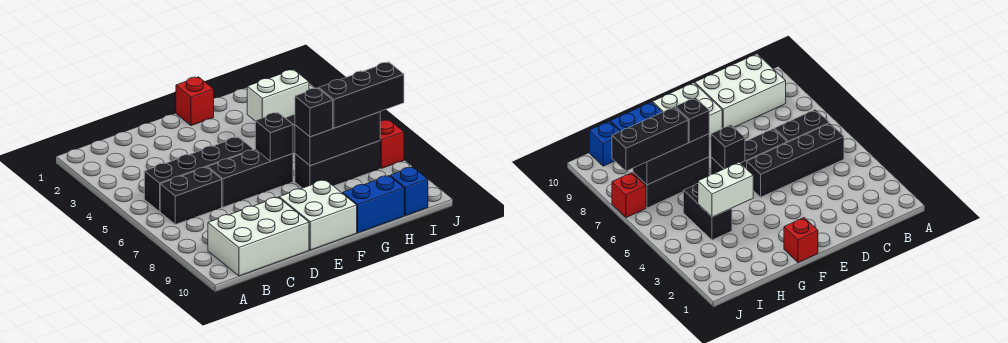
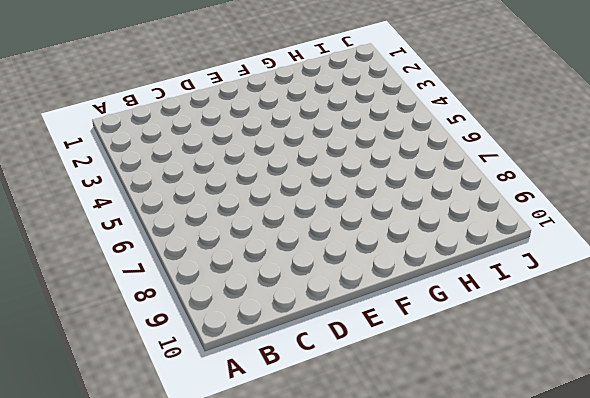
none -> black 1x4 brick [144,137,253,211]
none -> black 1x2 brick [160,167,222,224]
none -> white 2x3 brick [208,197,309,276]

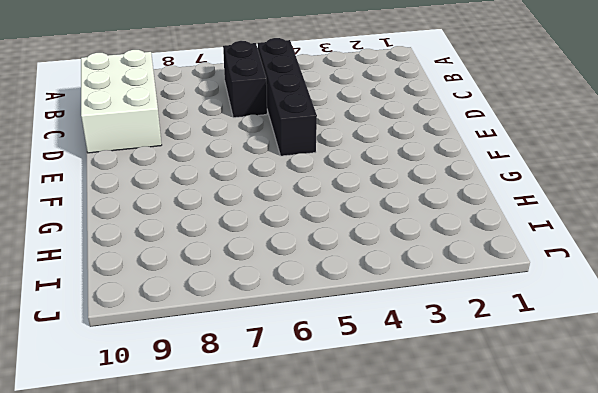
none -> black 1x3 brick [208,149,293,207]
none -> white 2x2 brick [279,180,357,250]
none -> red 1x1 brick [176,77,214,126]

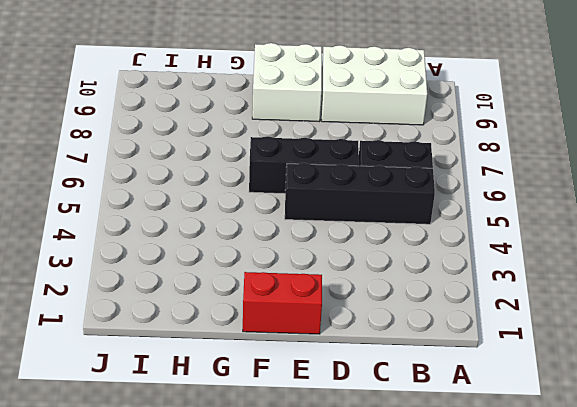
red 1x2 brick [243,272,322,334] -> red 1x1 brick [176,77,214,126]
none -> black 1x3 brick [295,141,380,188]
none -> blue 1x2 brick [343,176,404,233]
none -> black 1x2 brick [683,184,732,240]

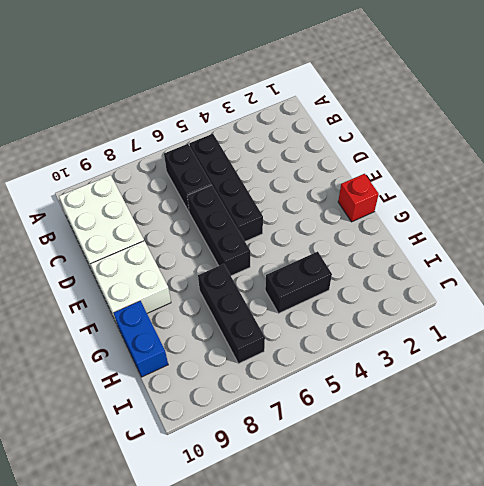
none -> blue 1x1 brick [390,167,428,216]
none -> red 1x1 brick [380,120,404,168]
none -> black 1x1 brick [255,113,293,161]

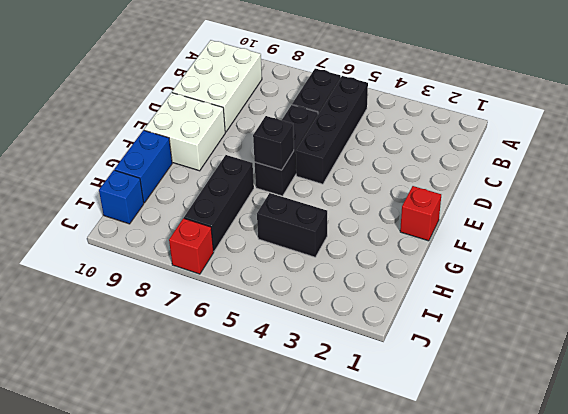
none -> white 1x2 brick [247,69,309,121]
none -> black 1x3 brick [295,112,380,166]
none -> black 1x1 brick [295,88,333,137]

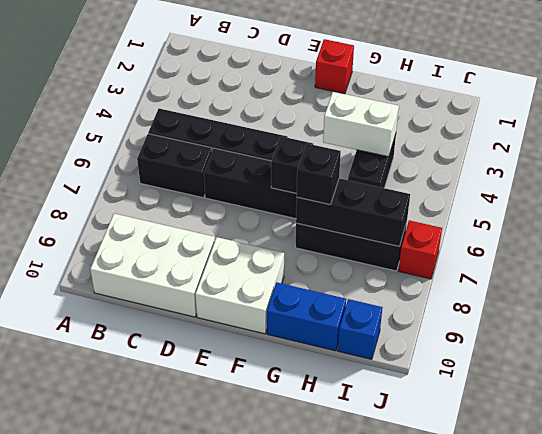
none -> black 1x3 brick [319,62,404,128]

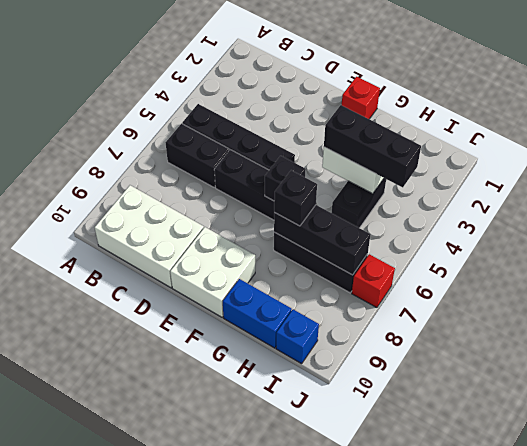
black 1x3 brick [324,105,421,187] -> black 1x3 brick moved to [319,62,404,128]

